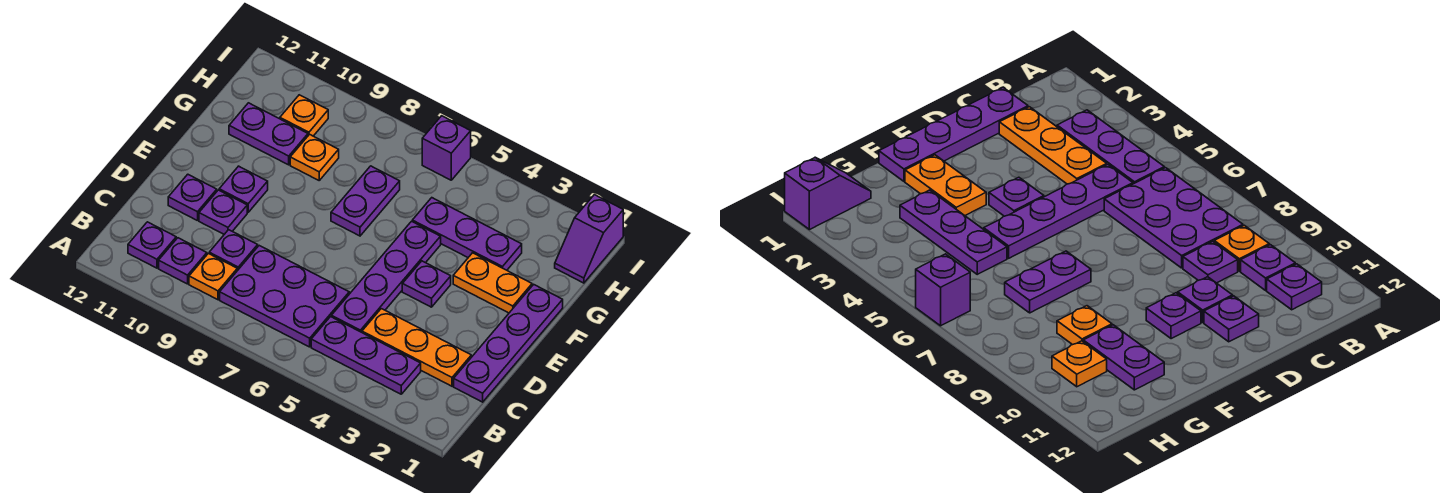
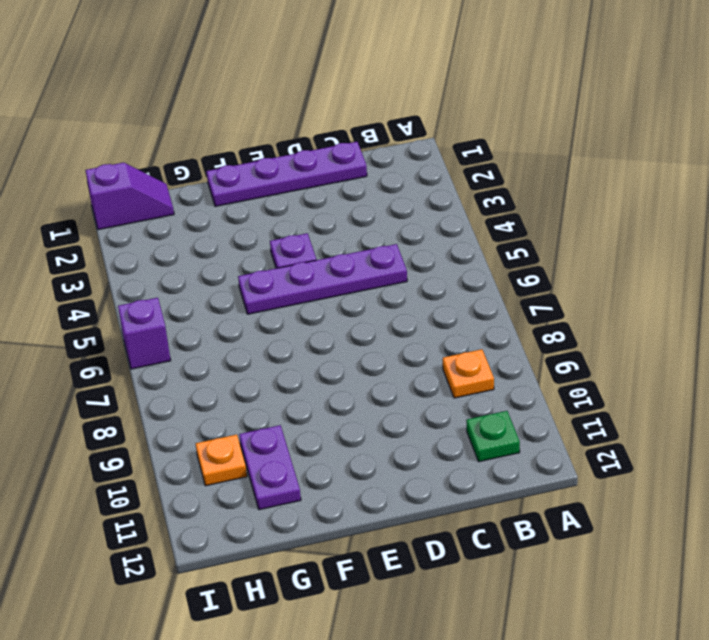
green 1x1 plate [466,411,520,462] -> purple 1x1 plate [128,222,176,268]
none -> purple 1x3 plate [311,317,421,394]
none -> purple 2x3 plate [220,246,349,347]
none -> purple 1x1 plate [159,238,207,284]

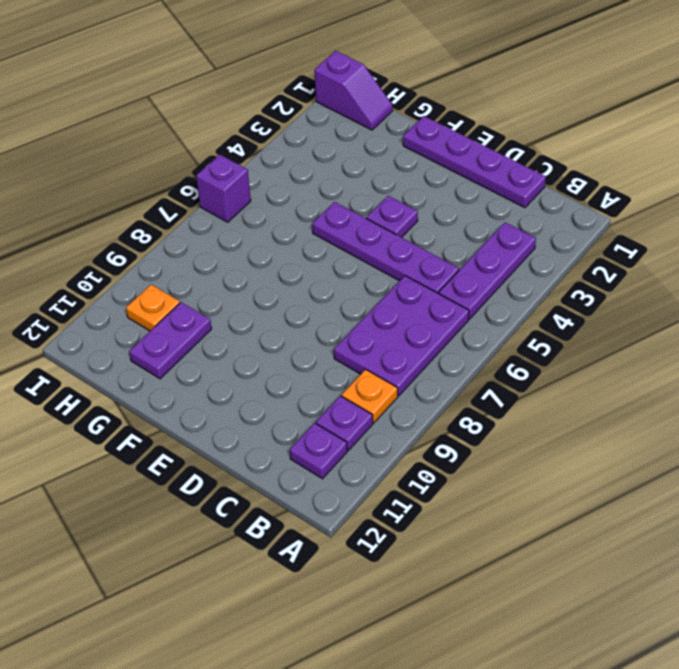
none -> orange 1x3 plate [362,309,471,386]
none -> purple 1x1 plate [209,230,258,271]
none -> purple 1x1 plate [199,190,247,234]

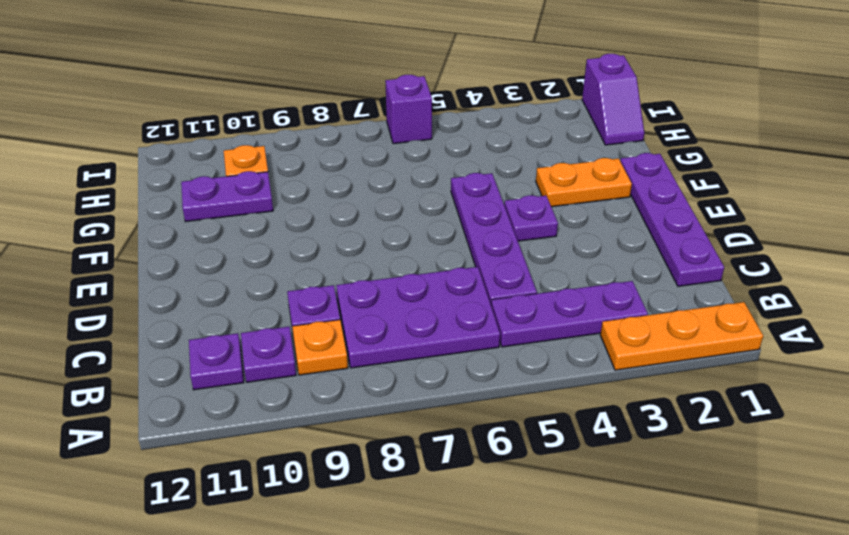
orange 1x3 plate [600,302,763,370] -> orange 1x3 plate moved to [362,309,471,386]
none -> purple 1x1 plate [199,190,247,234]
none -> purple 1x1 plate [168,174,217,221]
none -> purple 1x1 plate [219,166,268,212]

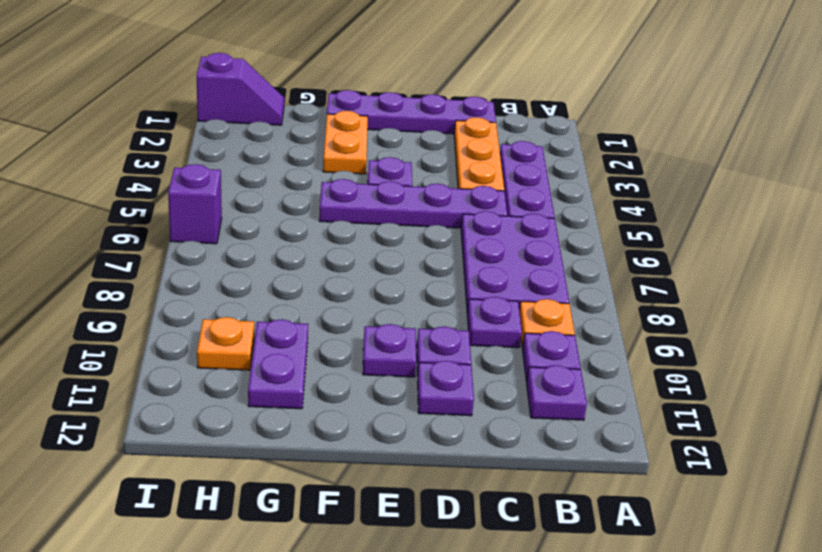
none -> purple 1x2 plate [331,166,400,236]
none -> purple 1x3 plate [412,198,522,270]
none -> orange 1x1 plate [290,134,339,180]

